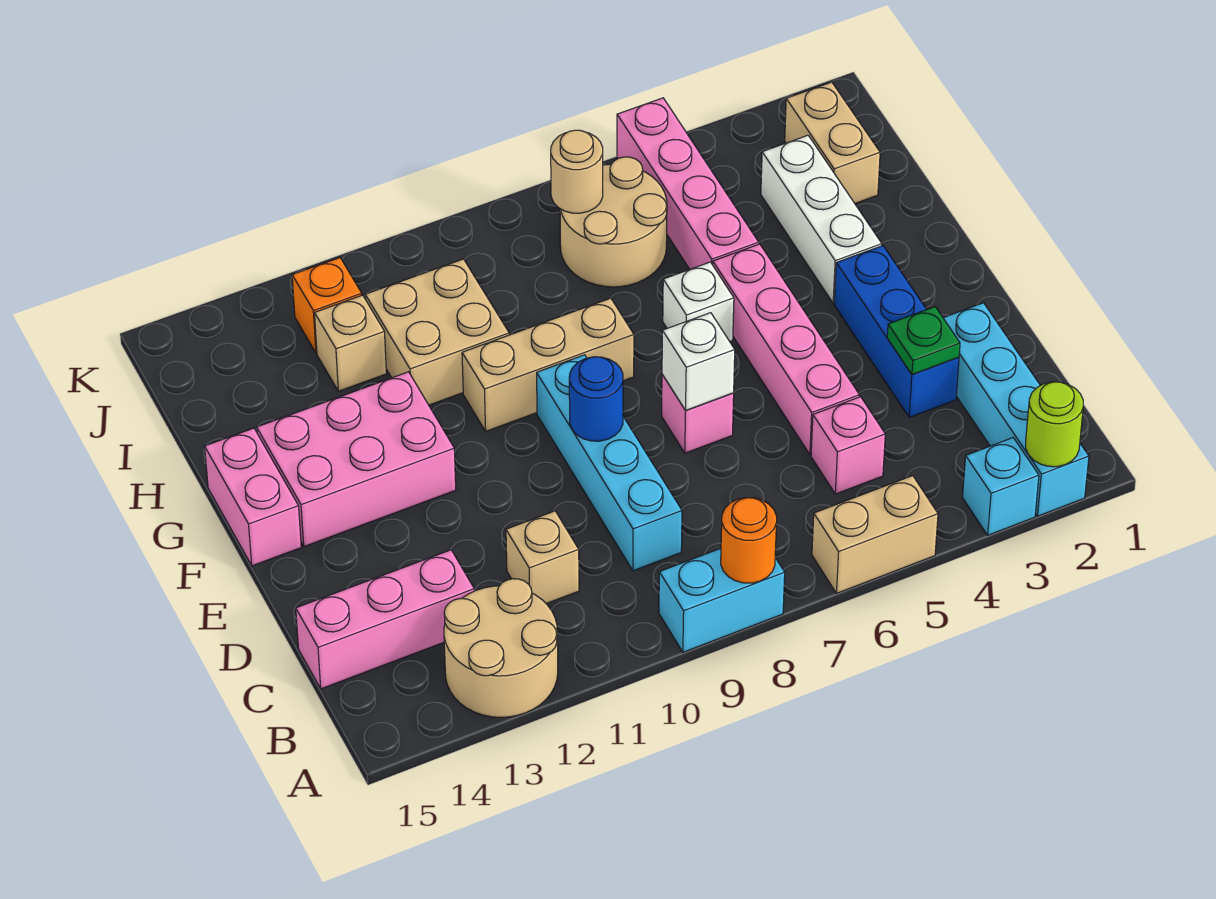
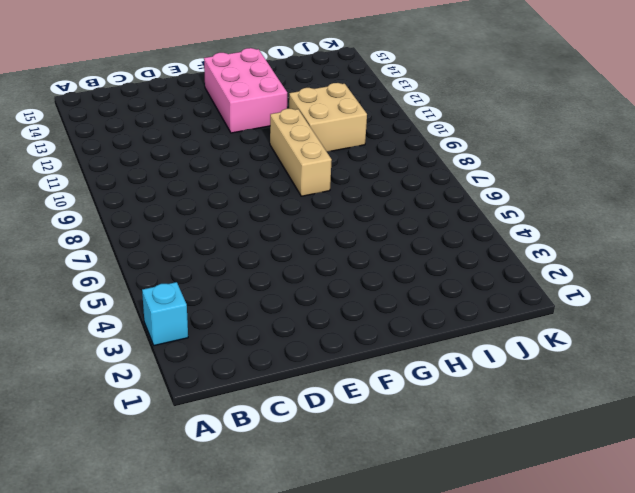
none -> cyan 1x4 brick [944,303,1089,516]
none -> tan 1x2 brick [812,476,938,593]
none -> cyan 1x2 brick [659,548,785,652]

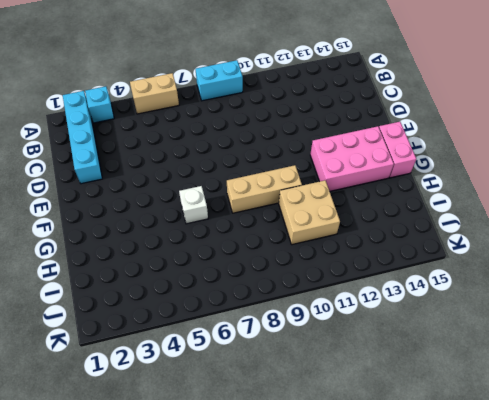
none -> tan 2x2 round brick [444,579,558,717]
none -> pink 1x1 brick [811,397,885,494]
none -> cyan 1x4 brick [537,355,682,571]

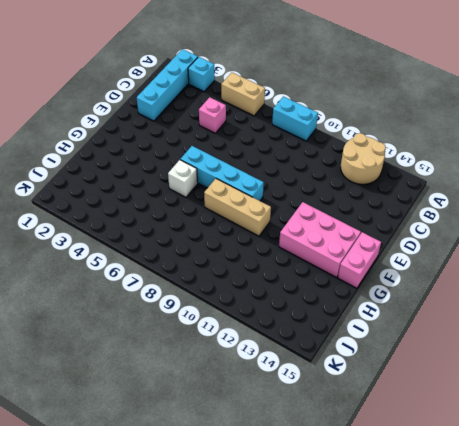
cyan 1x4 brick [180,146,264,201] -> cyan 1x4 brick turned to [537,355,682,571]
none -> tan 1x1 brick [506,511,579,604]
none -> pink 1x3 brick [296,550,474,689]
none -> blue 1x3 brick [834,246,959,417]

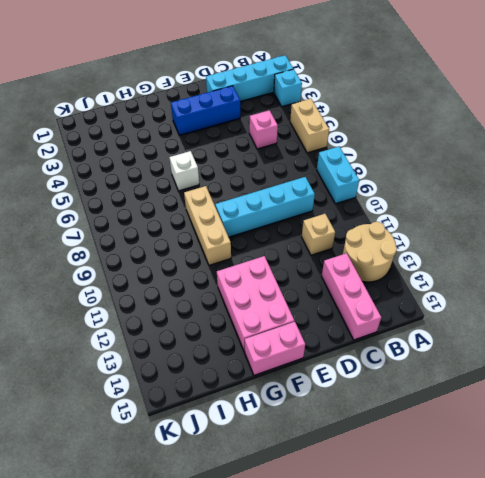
none -> pink 1x4 brick [713,244,859,455]
none -> pink 1x1 brick [662,374,734,453]
none -> white 1x3 brick [761,135,882,303]

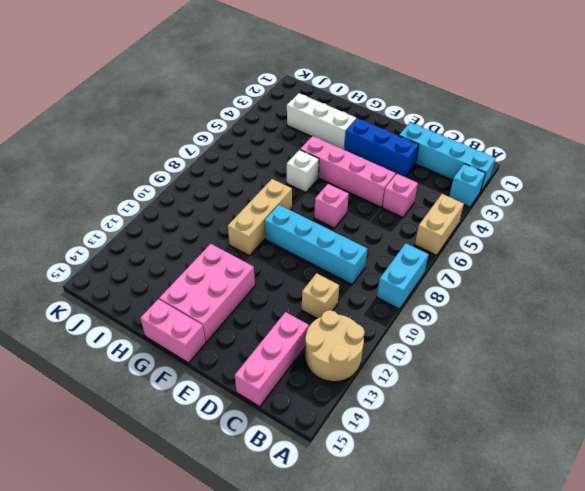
none -> pink 1x4 brick [617,98,759,269]
none -> tan 2x2 brick [365,259,509,405]
none -> tan 1x2 brick [785,82,880,203]

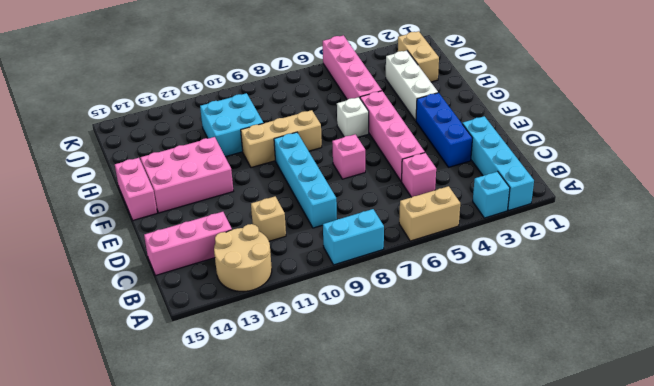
cyan 2x2 brick [200,93,263,157] -> tan 2x2 brick [365,259,509,405]
none -> tan 2x2 round brick [560,157,667,287]
none -> tan 1x1 brick [315,295,386,391]
none -> orange 1x1 brick [292,258,362,353]

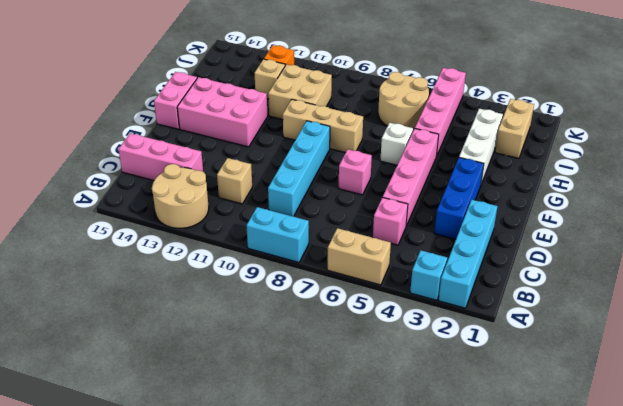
none -> lime 1x1 round brick [1026,382,1083,467]
none -> orange 1x1 round brick [721,498,777,583]
none -> green 1x1 plate [887,307,960,374]

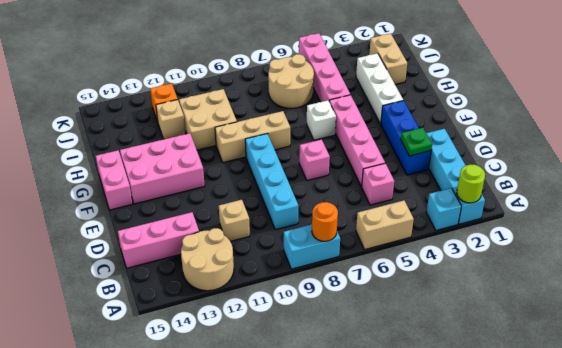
none -> white 1x1 brick [662,313,735,410]
none -> blue 1x1 round brick [569,357,623,441]
none -> tan 1x1 round brick [551,130,603,213]

